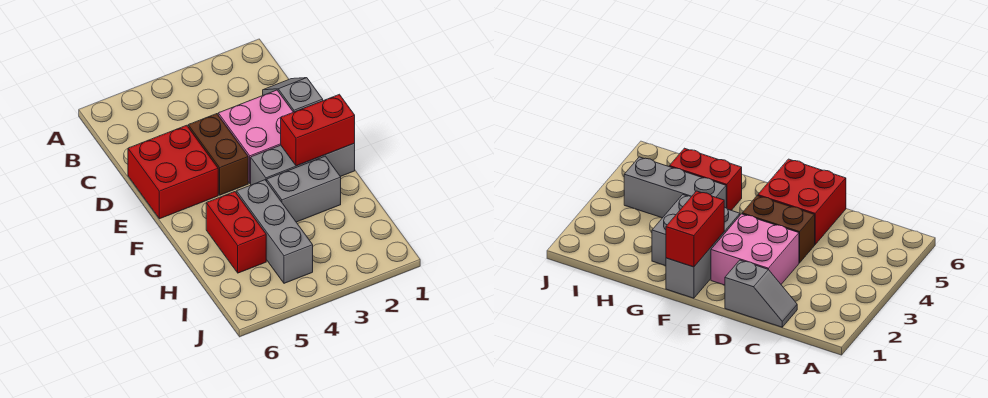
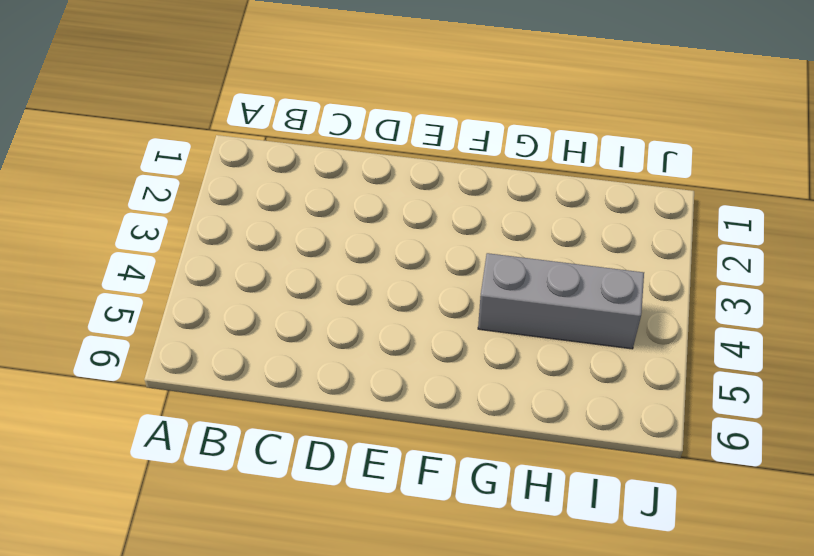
none -> grey 1x2 slope [263,78,323,112]
none -> pink 2x2 brick [218,90,293,183]

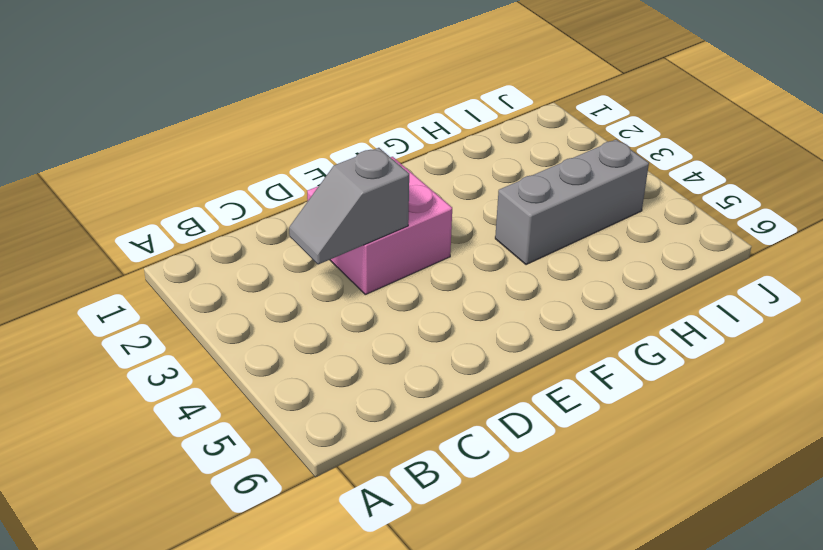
grey 1x2 slope [289,148,409,265] -> grey 1x2 slope moved to [263,78,323,112]
none -> brown 1x2 brick [188,114,248,195]
none -> red 2x2 brick [128,125,218,219]

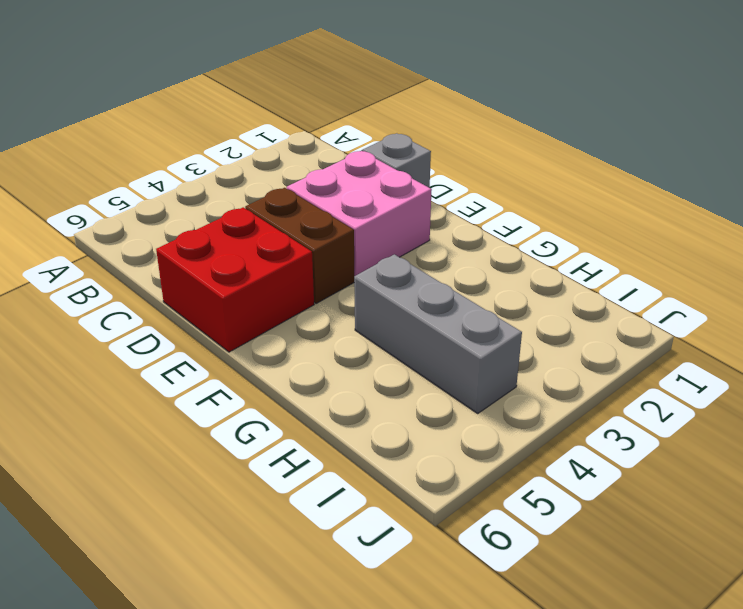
none -> grey 1x3 brick [251,143,355,185]
none -> grey 1x2 brick [267,156,341,222]

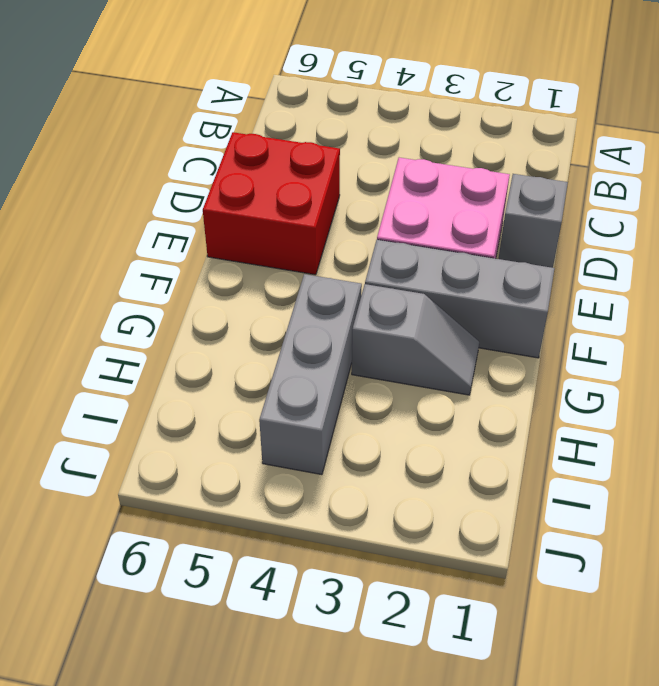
grey 1x2 slope [352,284,479,395] -> grey 1x2 brick [267,156,341,222]
none -> brown 1x2 brick [188,114,248,195]
none -> red 1x2 brick [206,192,266,273]

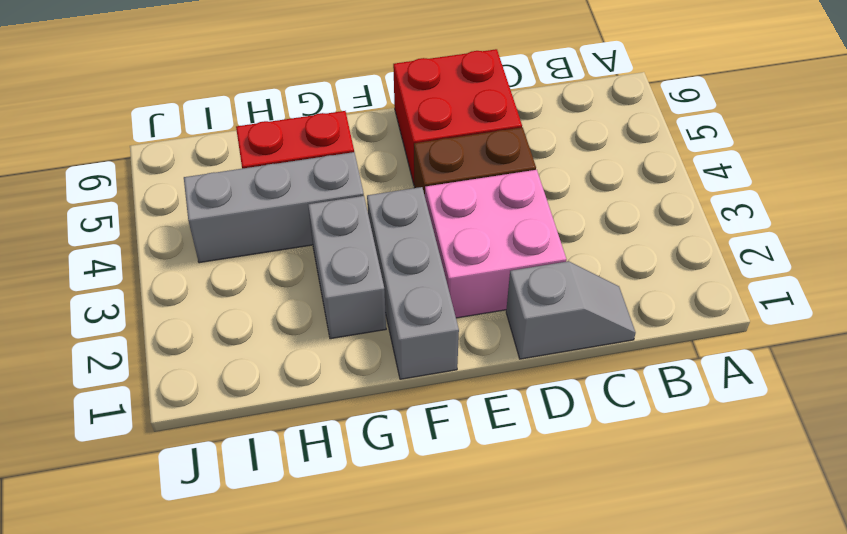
none -> red 1x2 brick [281,94,355,166]

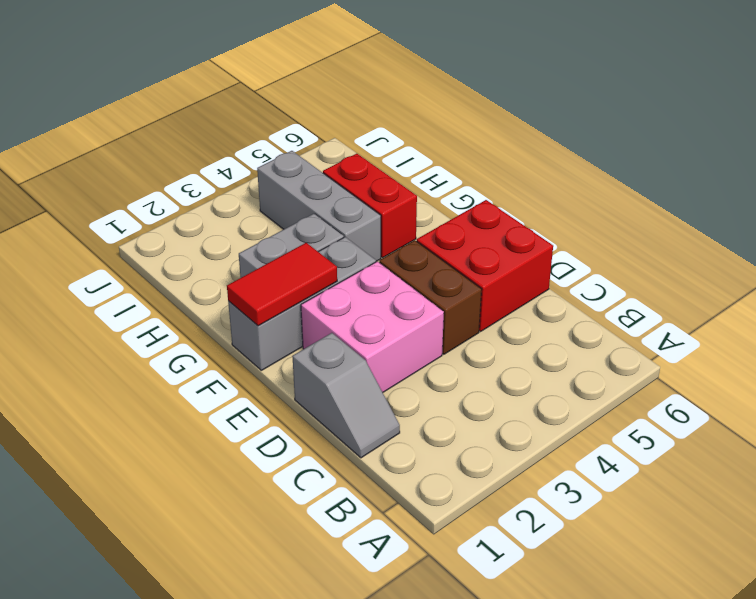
red 1x2 tile [227,243,337,326] -> red 1x2 brick [281,94,355,166]

